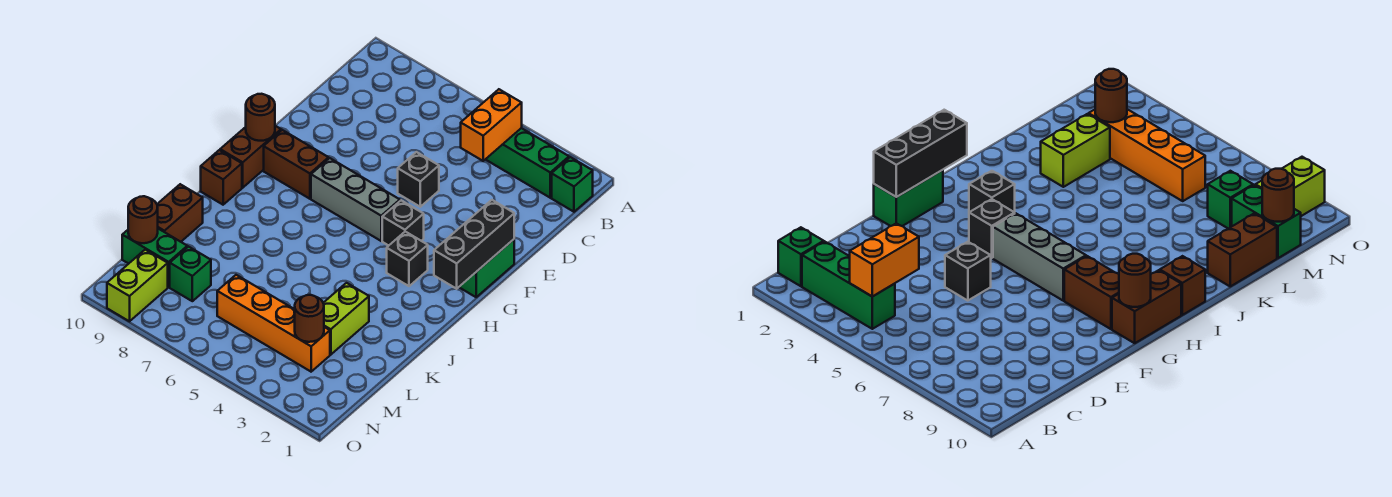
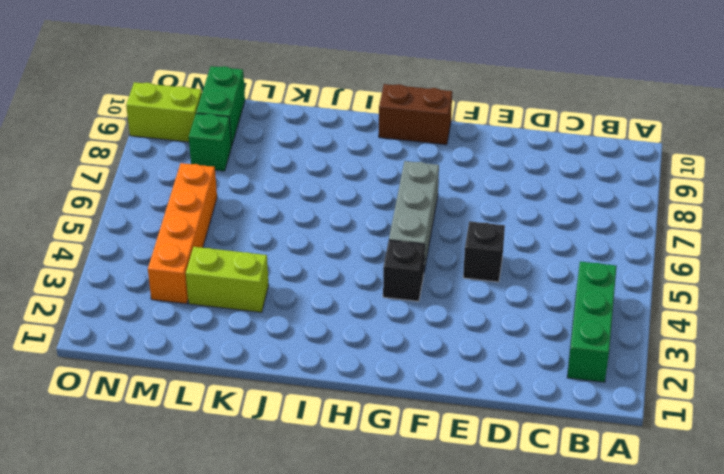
none -> green 1x1 brick [552,157,593,212]
none -> green 1x2 brick [459,239,514,297]
none -> brown 1x2 brick [264,130,329,199]

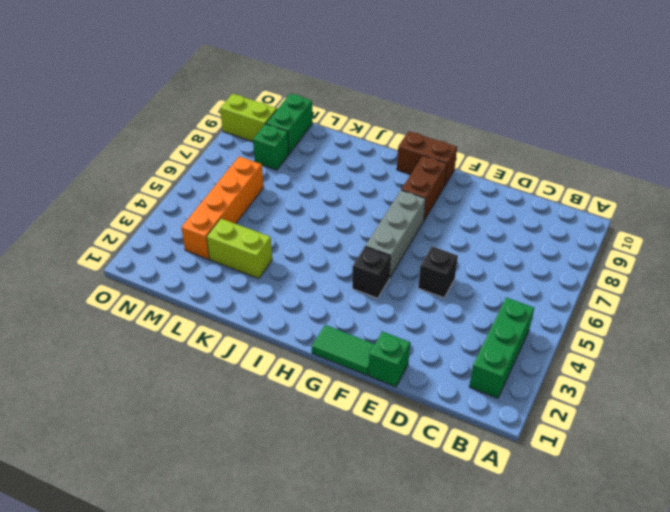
green 1x1 brick [368,332,410,387] -> green 1x1 brick moved to [552,157,593,212]
green 1x2 tile [312,325,375,375] -> green 1x2 brick [459,239,514,297]
none -> black 1x1 brick [387,232,428,286]
none -> brown 1x1 brick [201,150,242,205]
none -> brown 1x2 brick [157,184,203,242]

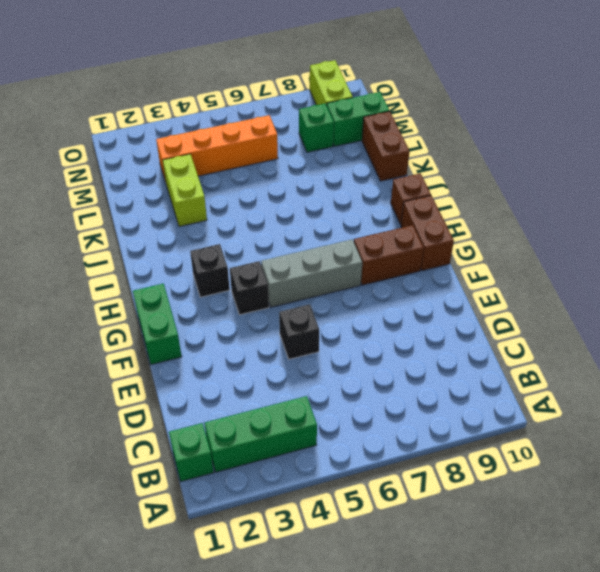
none -> orange 1x2 brick [461,89,522,161]
none -> black 1x3 brick [434,200,514,289]
none -> brown 1x1 round brick [246,94,275,141]

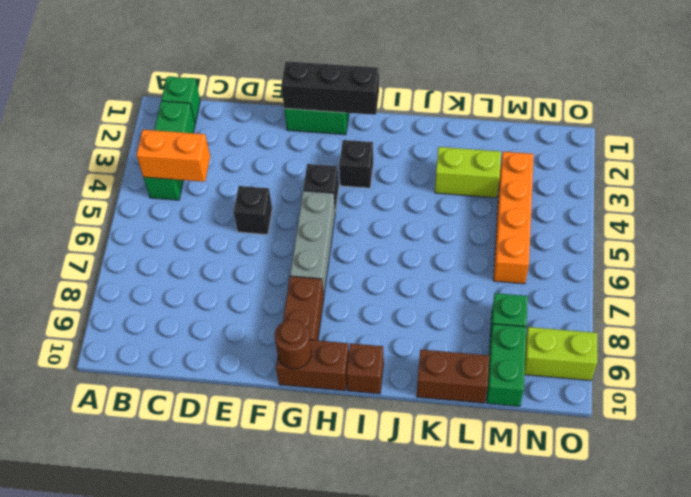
none -> brown 1x1 round brick [295,295,324,342]
none -> brown 1x1 round brick [128,196,158,243]

